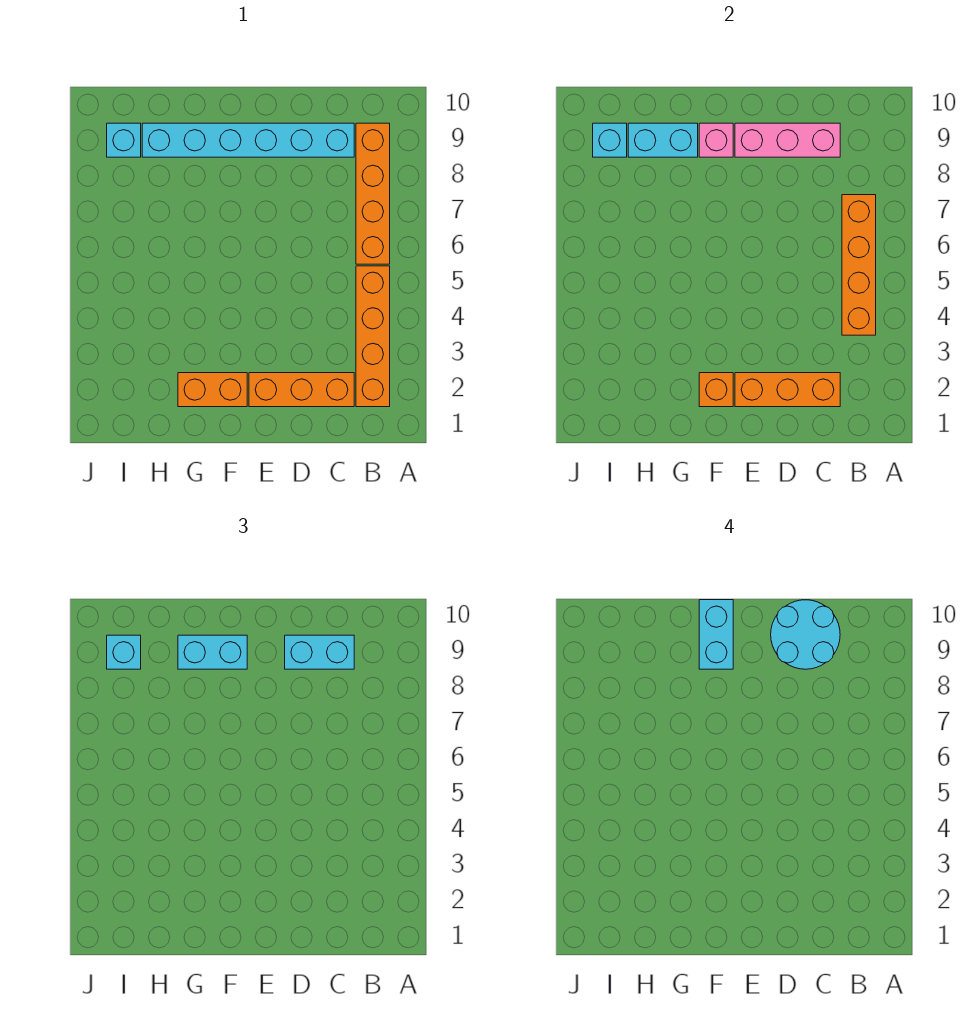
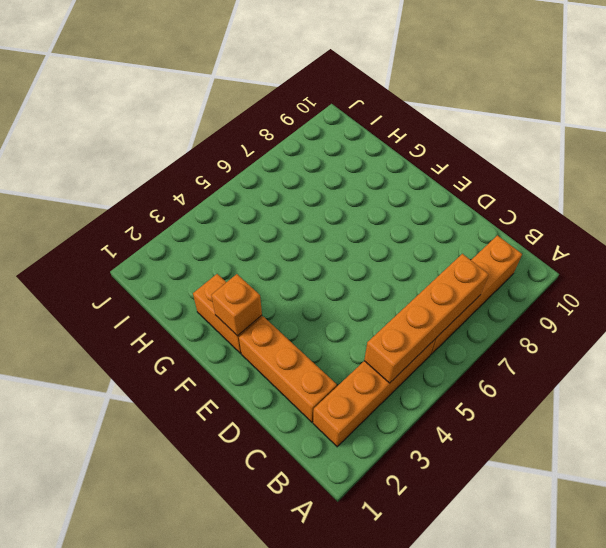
none -> cyan 1x6 brick [142,123,354,157]
none -> cyan 1x1 brick [107,123,141,157]
none -> orange 1x3 brick [735,373,840,407]

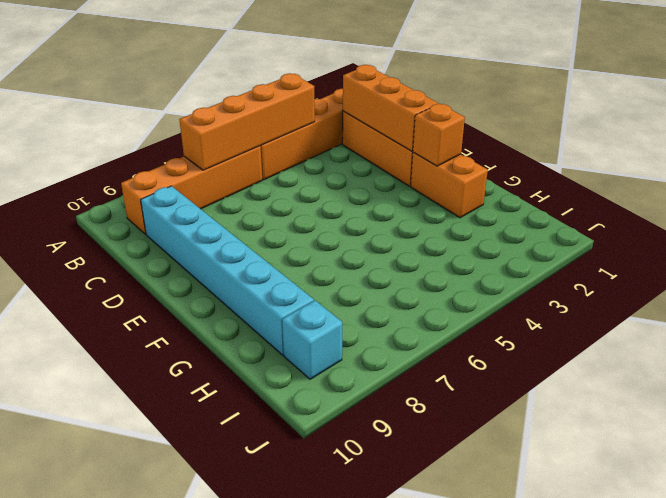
none -> pink 1x3 brick [735,123,840,157]
none -> pink 1x1 brick [699,123,733,157]
none -> cyan 1x2 brick [628,123,698,157]

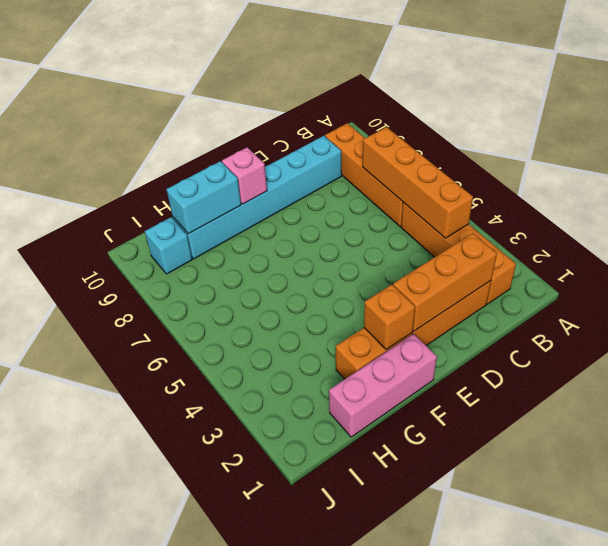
pink 1x3 brick [329,334,437,437] -> pink 1x3 brick moved to [735,123,840,157]
none -> cyan 1x1 brick [593,123,627,157]
none -> cyan 1x2 brick [285,635,354,669]
none -> cyan 1x2 brick [178,635,247,669]

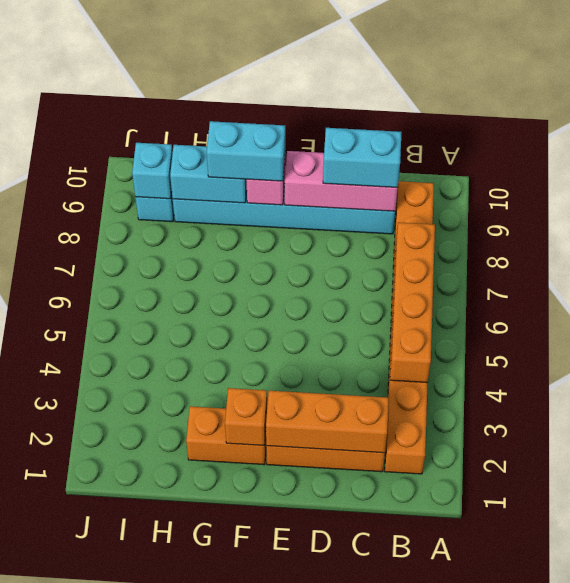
none -> cyan 1x1 brick [107,635,141,669]
none -> cyan 2x2 round brick [771,600,840,669]
none -> cyan 1x2 brick [699,600,733,669]

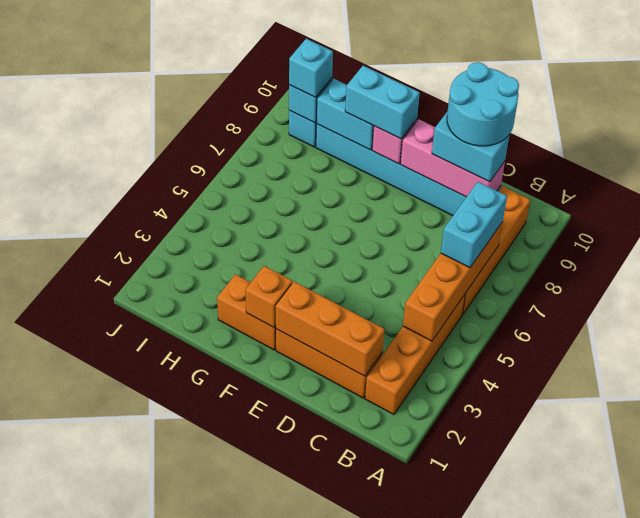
cyan 1x2 brick [441,182,507,268] -> cyan 1x2 brick moved to [699,600,733,669]

